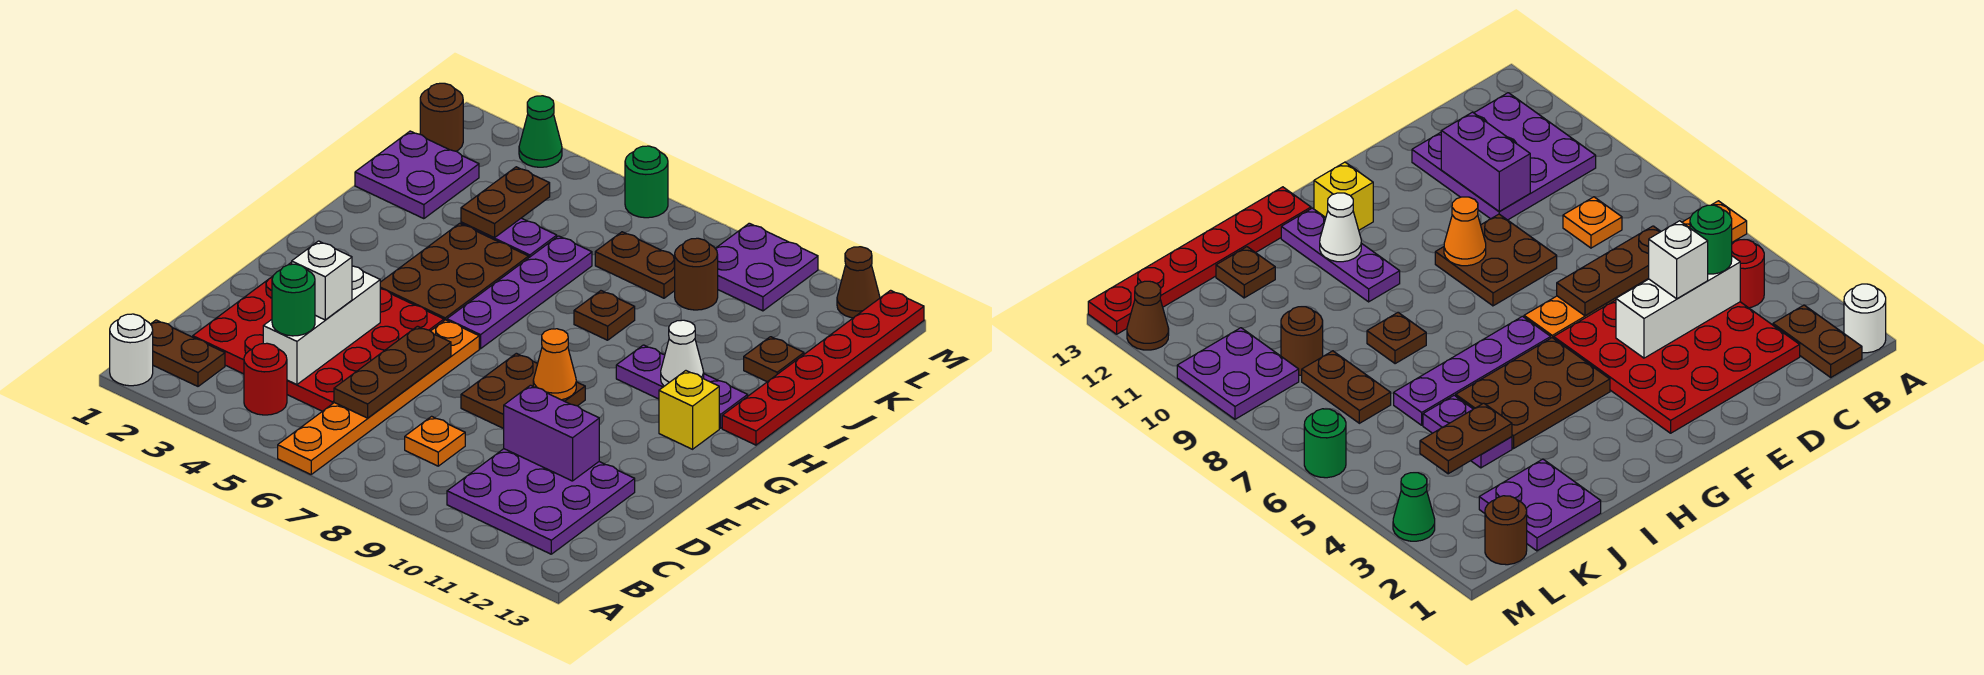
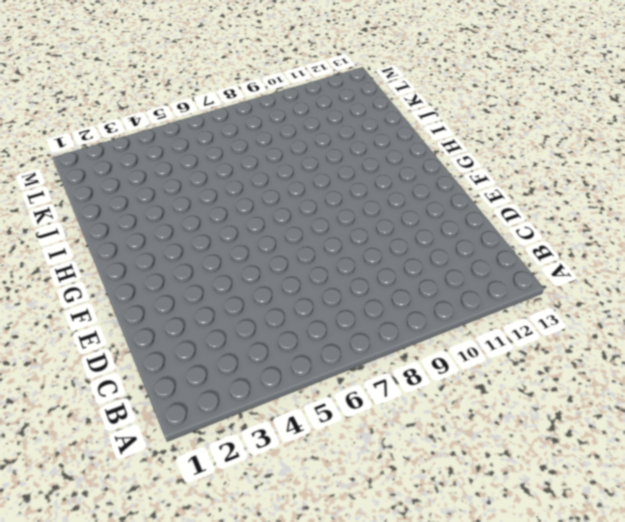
none -> white 1x1 round brick [110,314,153,386]
none -> orange 1x6 plate [278,320,479,474]
none -> brown 1x2 plate [151,320,225,386]
none -> red 1x1 round brick [244,343,287,415]

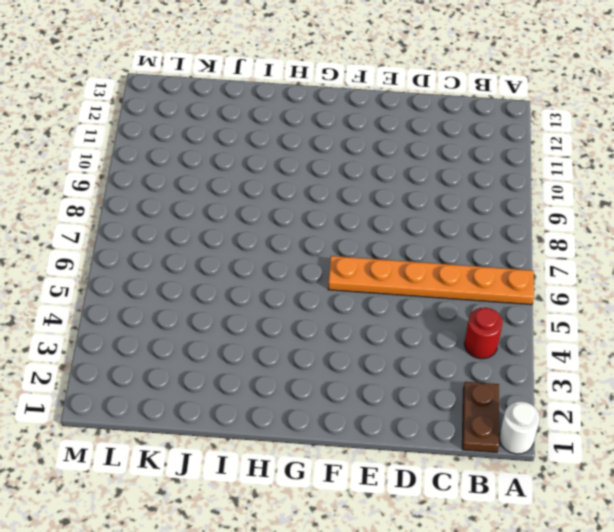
none -> purple 3x3 plate [447,449,635,554]
none -> red 4x4 plate [193,262,444,411]
none -> orange 1x1 plate [405,416,465,466]
none -> brown 2x2 plate [461,353,585,429]

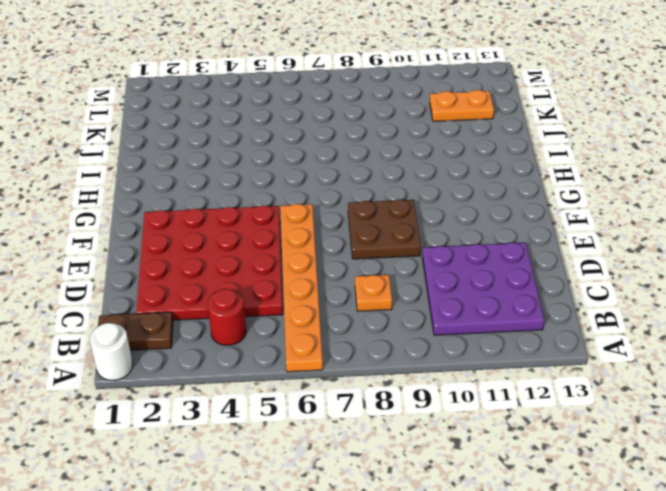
orange 1x2 plate [430,90,494,121] -> none
none -> brown 2x3 plate [380,223,529,321]
none -> purple 1x4 plate [447,236,592,349]
none -> yellow 1x1 brick [659,371,719,449]
none -> purple 1x3 plate [616,345,748,428]

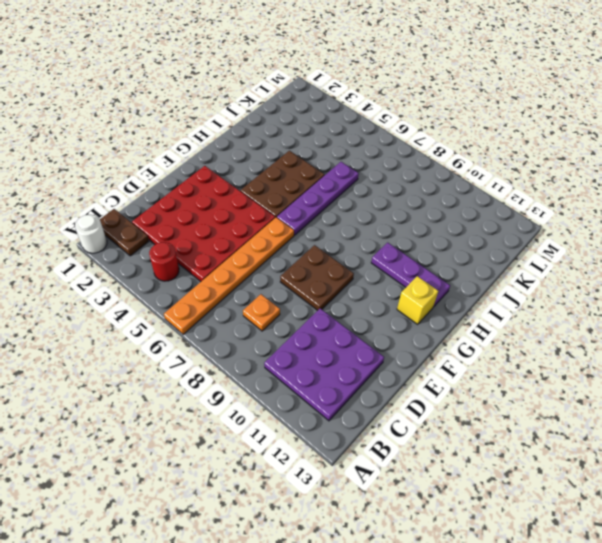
none -> red 1x6 plate [722,290,924,445]
none -> brown 1x1 plate [574,291,635,340]
none -> purple 2x2 plate [355,131,479,219]
none -> purple 1x2 plate [461,218,557,257]

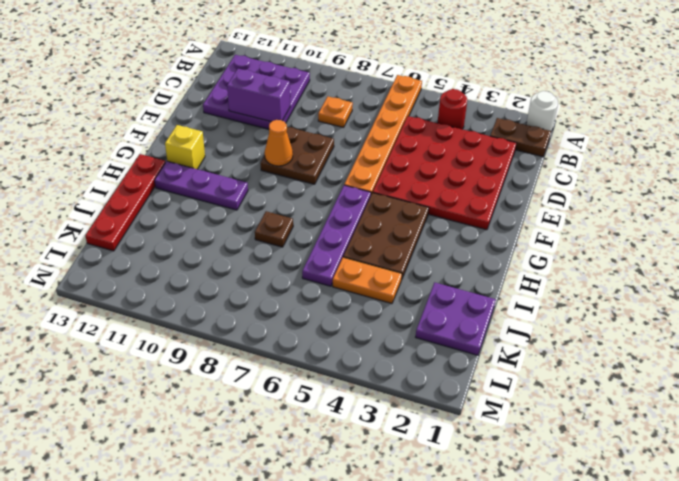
red 1x4 plate [85,154,165,251] -> red 1x6 plate [722,290,924,445]
orange 1x2 plate [333,257,402,304] -> purple 1x2 plate [461,218,557,257]
none -> brown 1x1 plate [744,337,804,382]
none -> brown 1x2 plate [595,232,675,298]
none -> brown 1x1 round brick [675,238,718,310]
none -> brown 1x1 round brick [420,83,463,151]

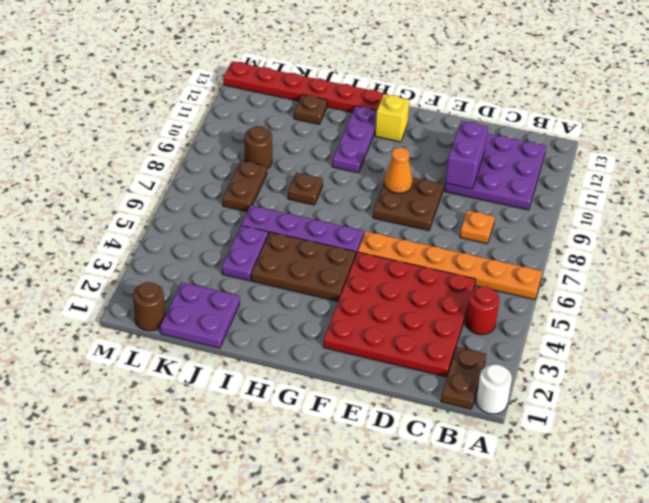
none -> purple 2x2 plate [715,223,818,311]
none -> green 1x1 cone [519,96,562,167]
none -> green 1x1 round brick [625,146,668,218]
none -> brown 1x1 cone [837,247,880,318]

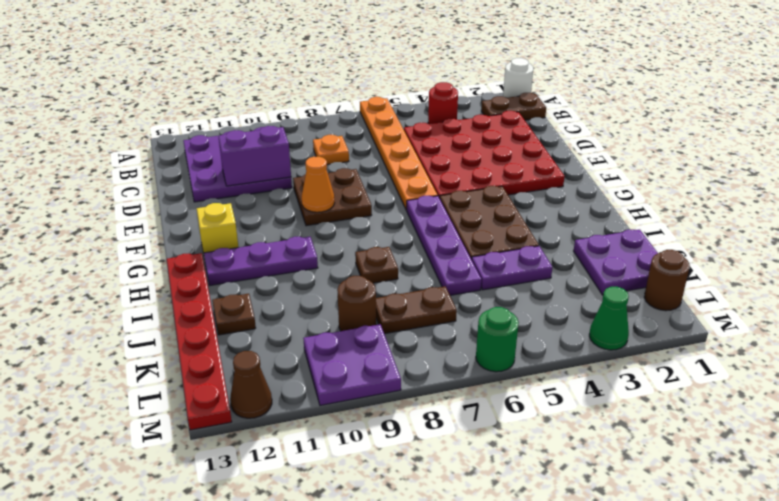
none -> white 1x3 brick [263,266,380,385]
none -> brown 1x3 plate [334,326,451,418]
none -> white 1x1 cone [661,320,704,386]
none -> brown 1x2 plate [461,167,550,238]

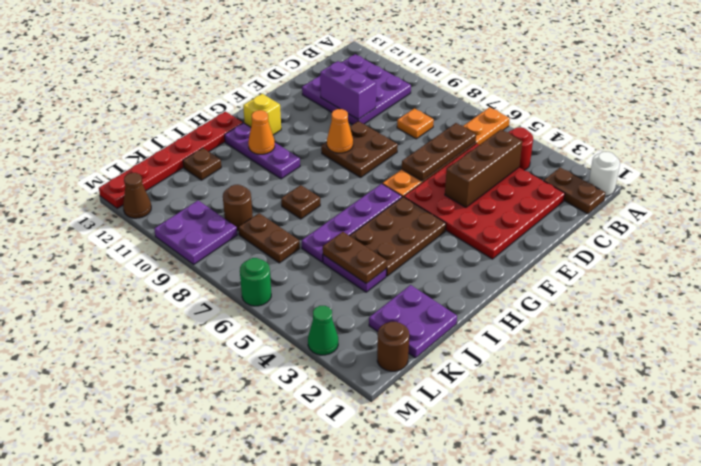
brown 1x3 brick [445,130,522,207] -> white 1x3 brick [263,266,380,385]
orange 1x1 cone [248,110,275,154] -> white 1x1 cone [661,320,704,386]
brown 1x2 plate [323,232,387,284] -> brown 1x2 plate turned to [461,167,550,238]
none -> green 1x1 round brick [272,264,315,336]
none -> white 1x1 brick [292,241,352,320]

